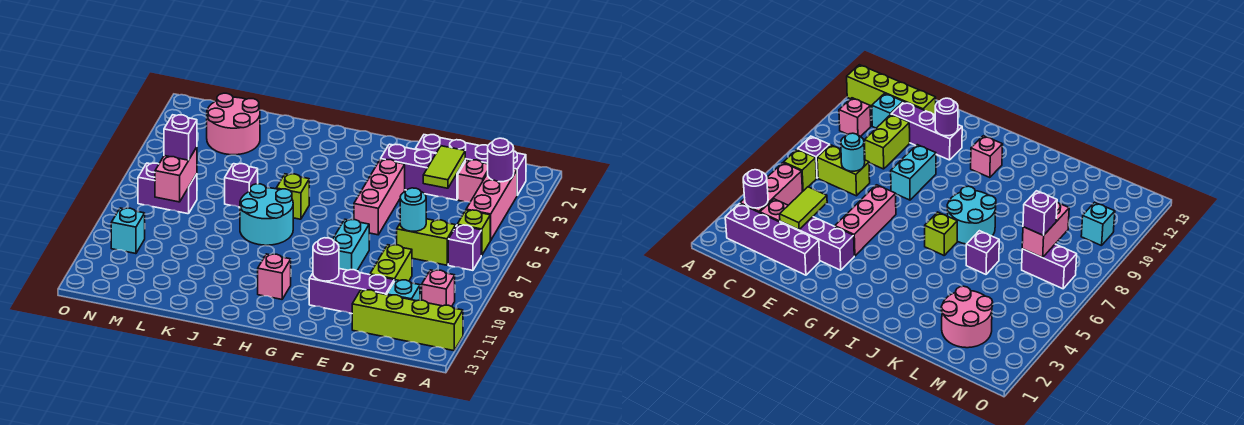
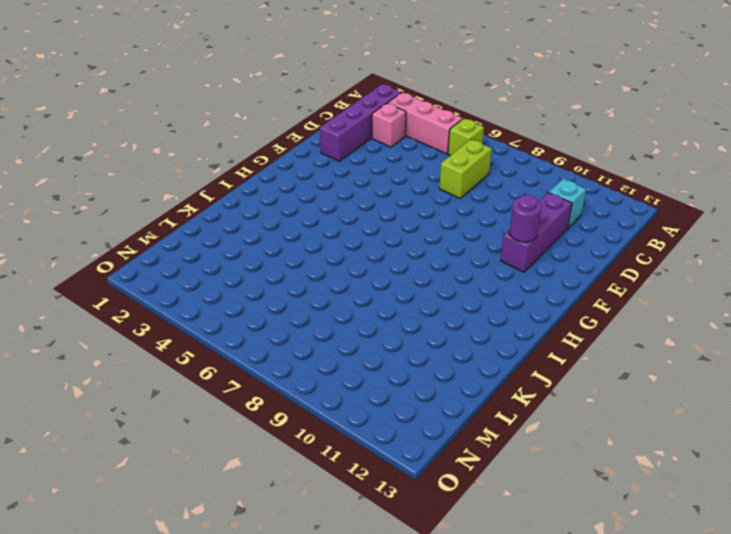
none -> lime 1x4 brick [352,290,463,351]
none -> purple 1x1 brick [448,225,481,270]
none -> pink 1x1 brick [422,270,455,306]

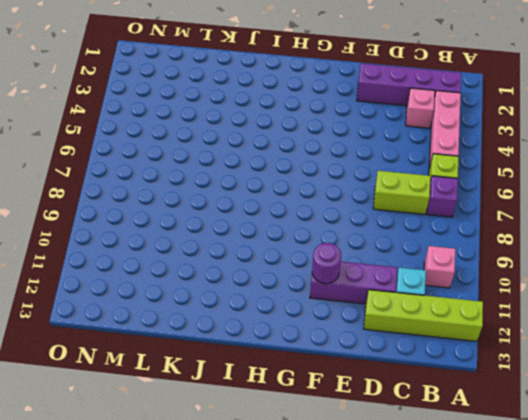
none -> purple 1x3 brick [381,144,465,200]
none -> lime 1x2 brick [370,245,412,281]
none -> pink 1x3 brick [354,159,405,235]

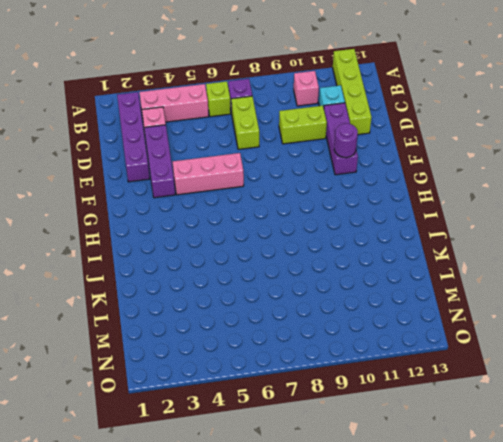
none -> cyan 1x2 brick [332,219,369,271]
none -> pink 1x1 brick [258,254,291,299]
none -> lime 1x1 brick [276,174,309,219]

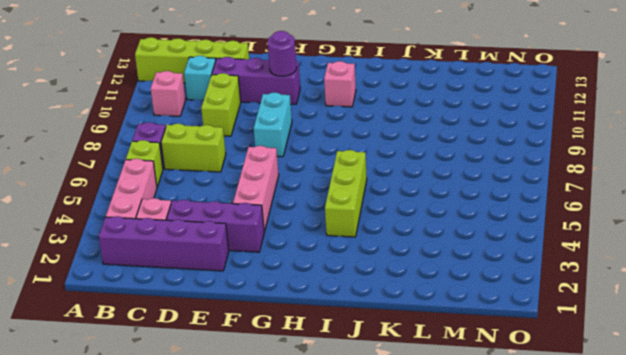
lime 1x3 brick [325,150,367,237] -> lime 1x1 brick [276,174,309,219]
none -> cyan 2x2 round brick [240,184,293,245]
none -> purple 1x1 brick [225,164,258,207]
none -> pink 2x2 round brick [207,93,260,155]

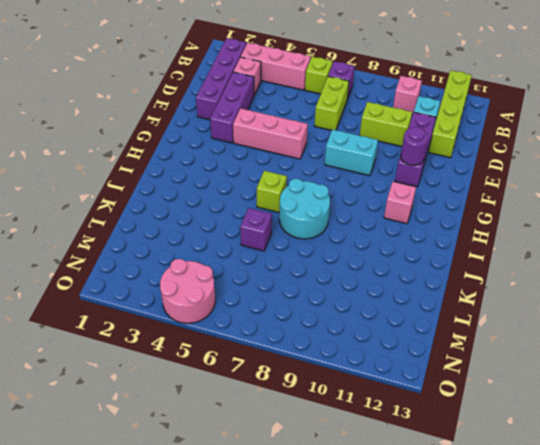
pink 2x2 round brick [160,259,215,323] -> pink 2x2 round brick moved to [207,93,260,155]
none -> purple 1x2 brick [138,163,197,214]
none -> cyan 1x1 brick [111,208,145,254]
none -> purple 1x1 round brick [488,138,514,182]

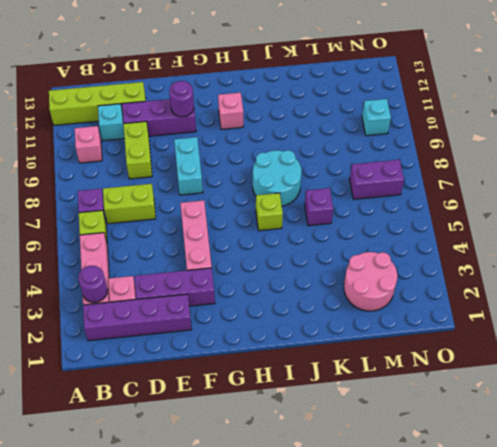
none -> lime 1x2 tile [423,146,465,188]
none -> cyan 1x1 round brick [400,188,426,231]
none -> pink 1x2 brick [155,147,197,202]

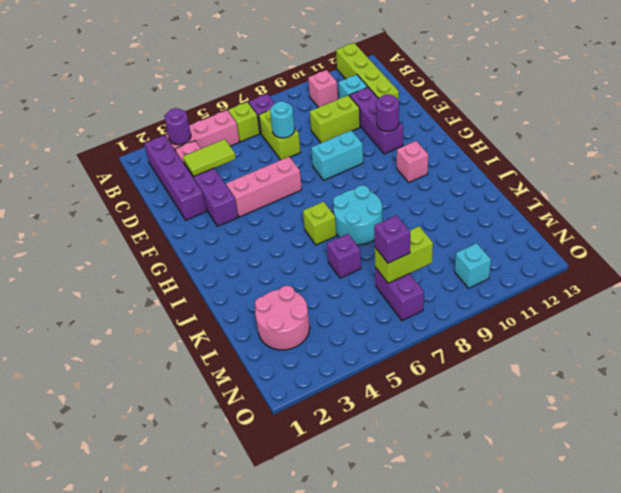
lime 1x2 brick [375,226,433,283] -> pink 1x2 brick [155,147,197,202]

